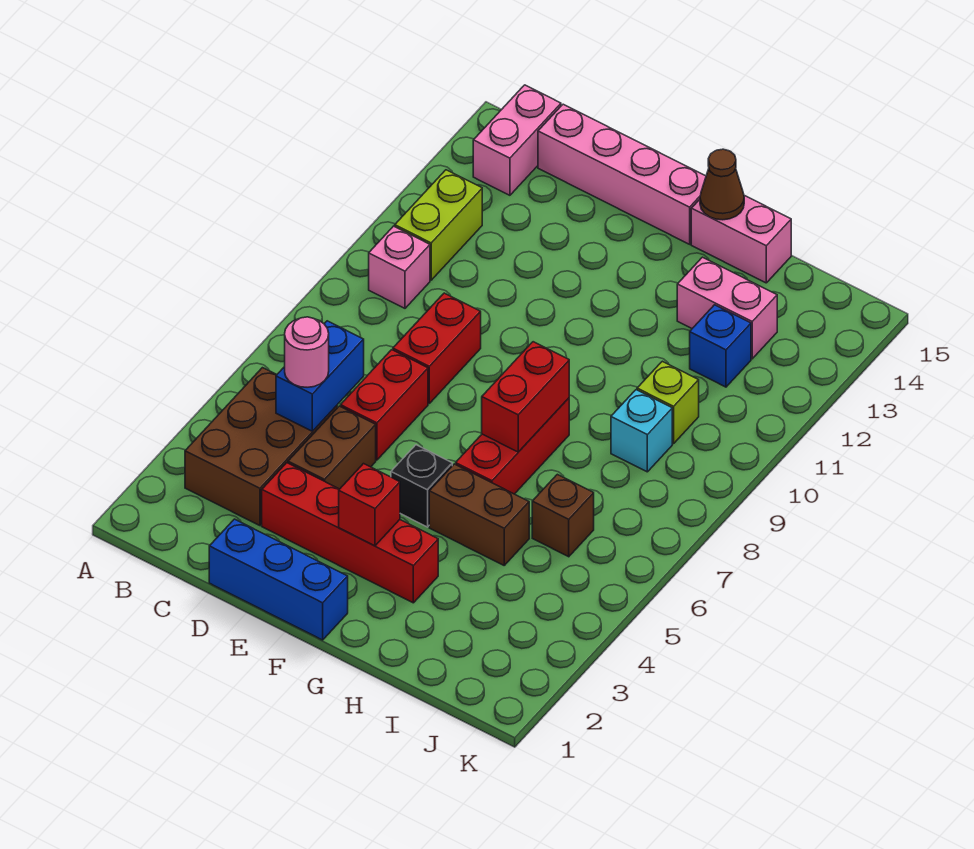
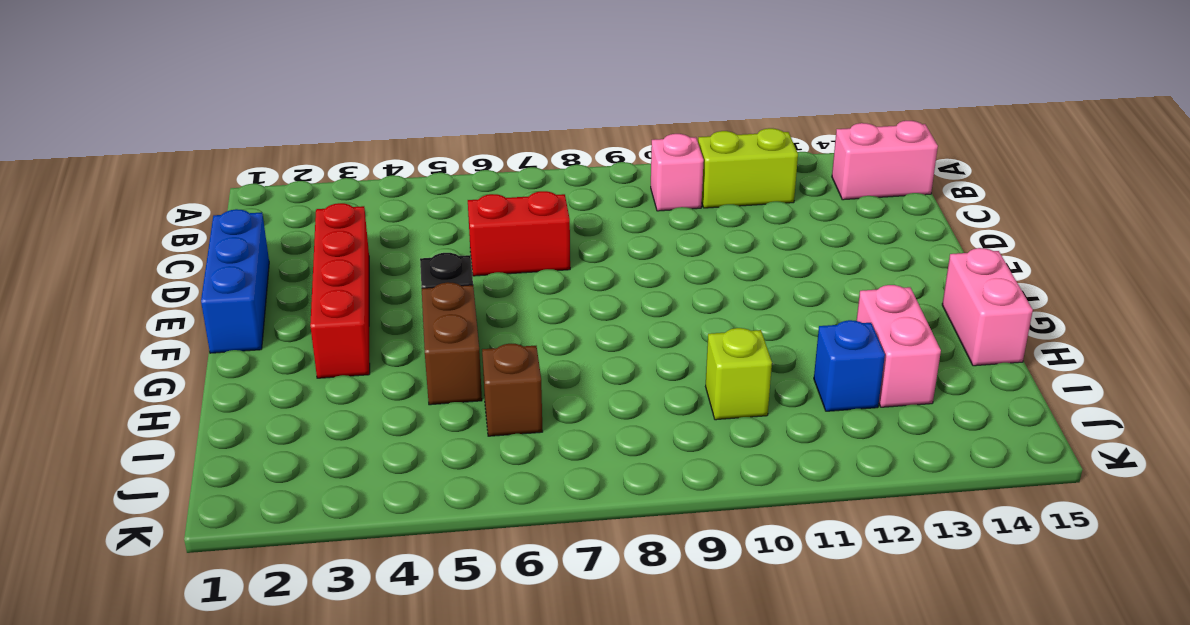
none -> brown 2x3 brick [185,368,337,526]
none -> pink 1x4 brick [538,104,706,244]
none -> brown 1x2 brick [288,406,376,489]

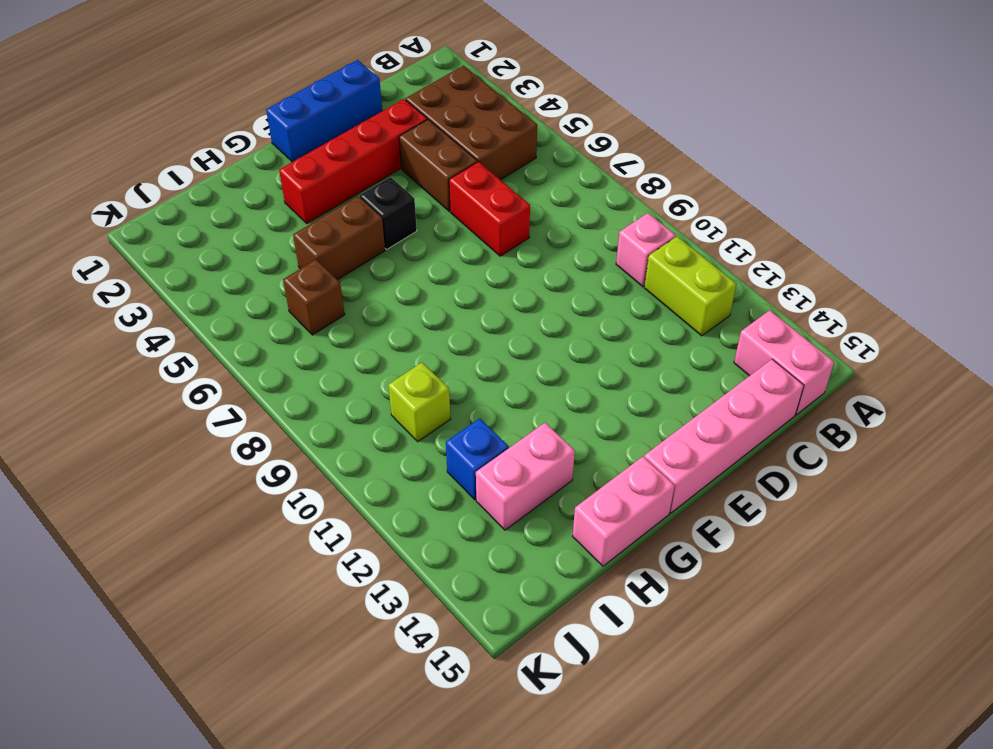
none -> red 1x2 brick [393,293,481,403]
none -> red 1x3 brick [456,398,569,494]
none -> cyan 1x1 brick [611,390,672,472]

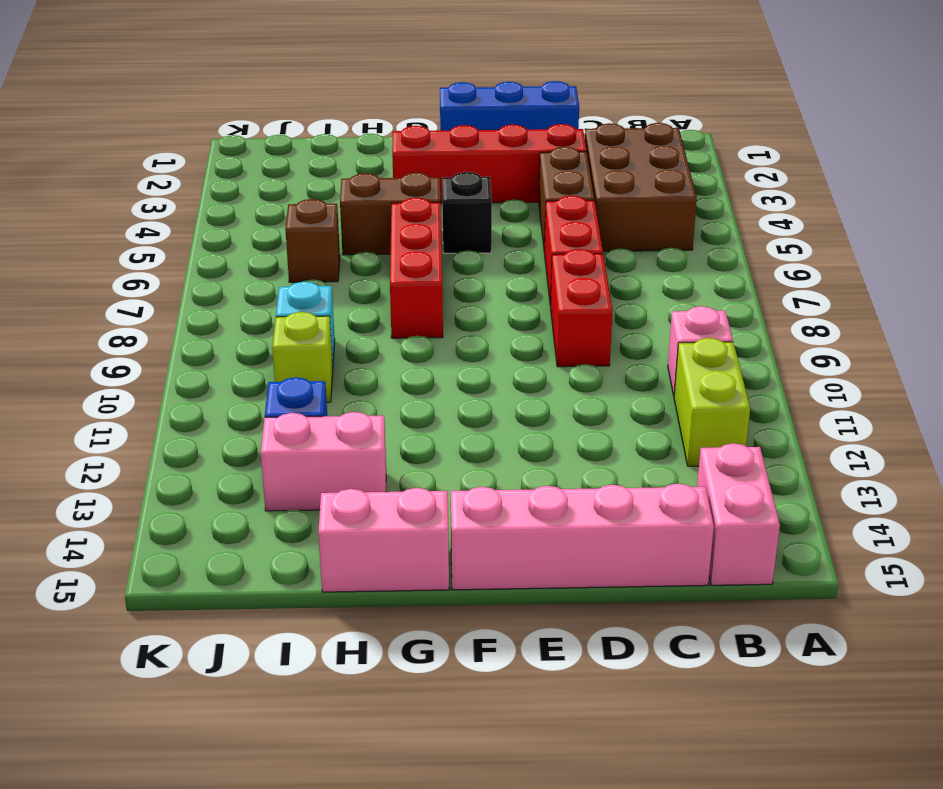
none -> blue 1x2 brick [276,321,364,431]
none -> red 1x1 brick [339,464,400,546]
none -> red 1x2 brick [482,342,569,452]

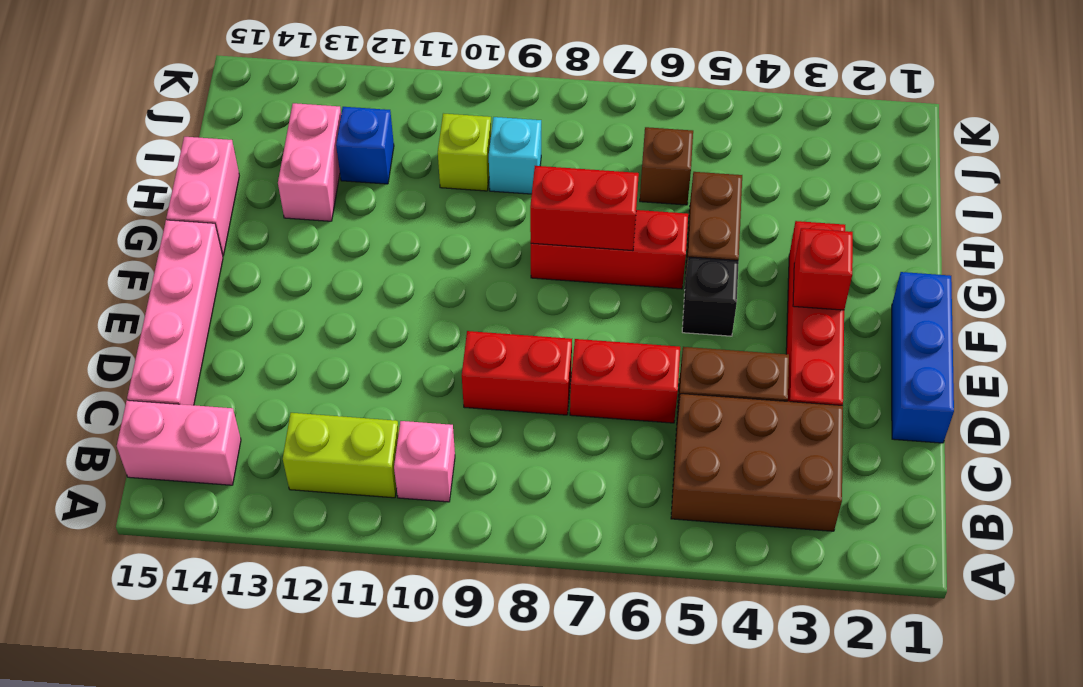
none -> blue 1x2 brick [276,321,364,431]
none -> brown 1x1 cone [700,149,744,220]
none -> pink 1x1 round brick [285,317,329,387]

